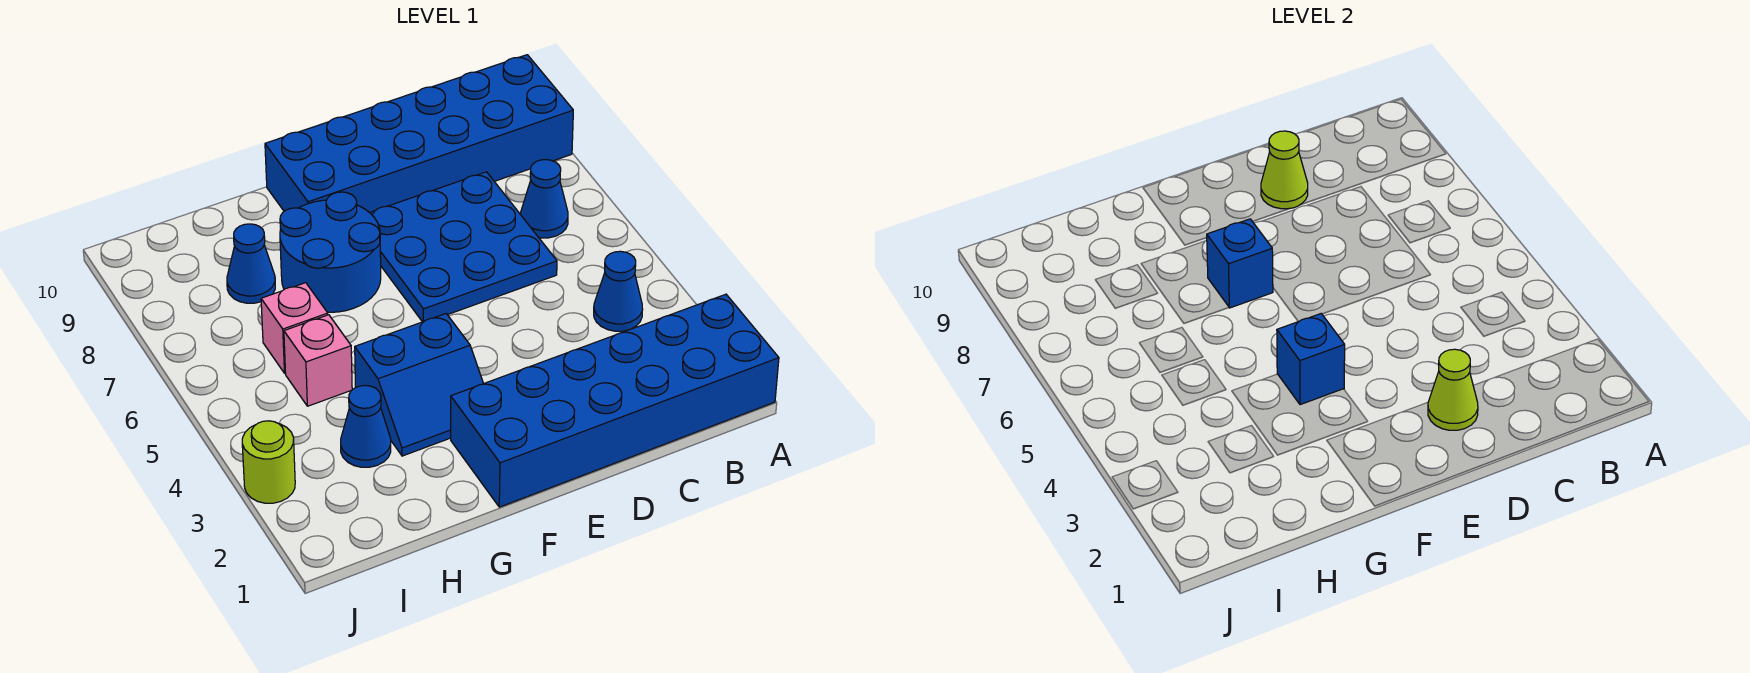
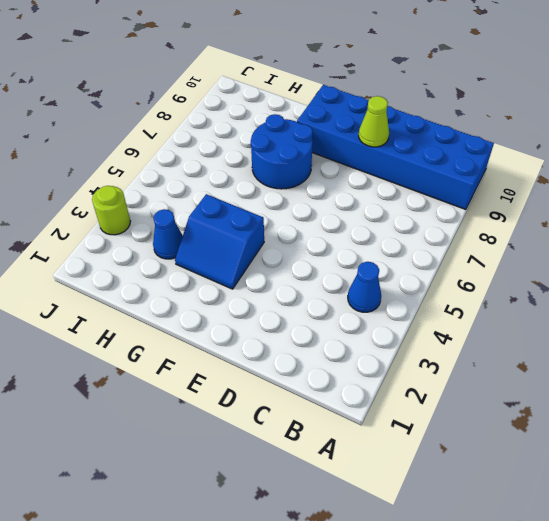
none -> blue 2x6 brick [451,294,779,507]
none -> blue 1x1 cone [521,160,568,238]
none -> blue 3x3 plate [370,172,557,322]

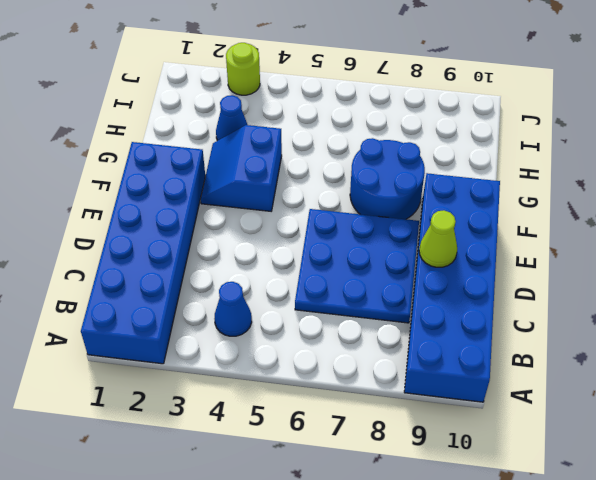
none -> blue 1x1 cone [521,160,568,238]
none -> pink 1x1 brick [284,315,352,406]
none -> pink 1x1 brick [261,283,328,373]

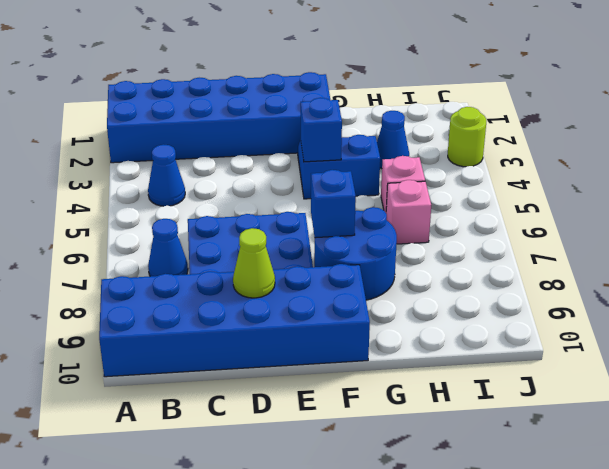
none -> blue 1x1 cone [227,224,275,303]
none -> lime 1x1 cone [1428,349,1478,430]

